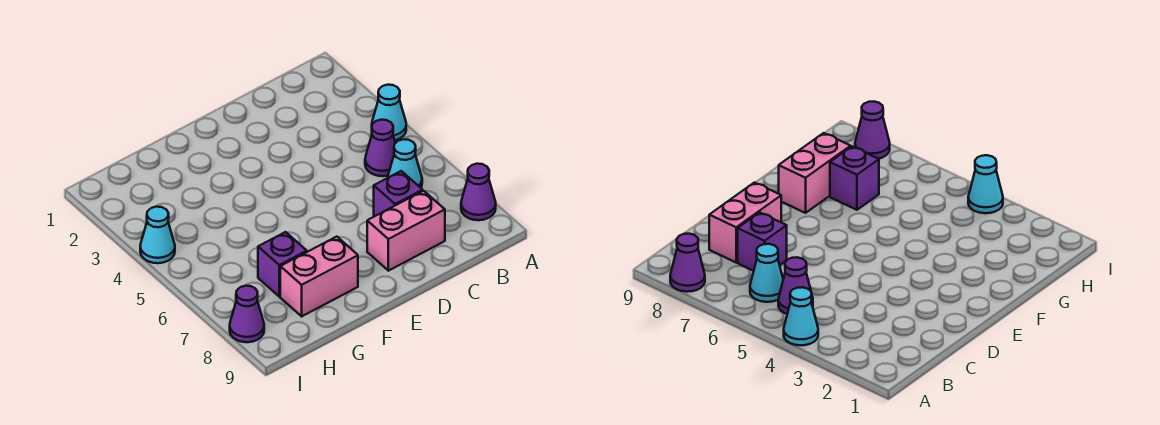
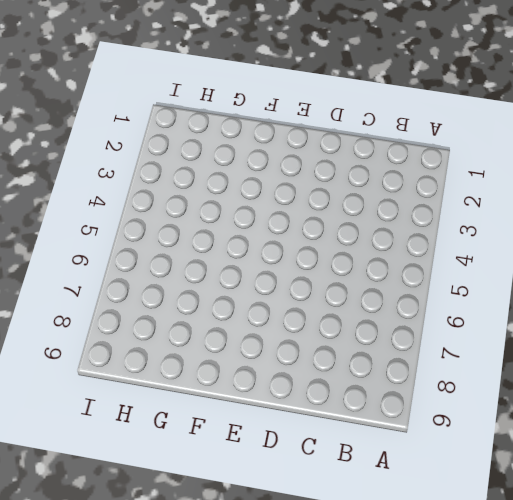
none -> cyan 1x1 cone [372,85,406,140]
none -> purple 1x1 cone [461,164,496,220]

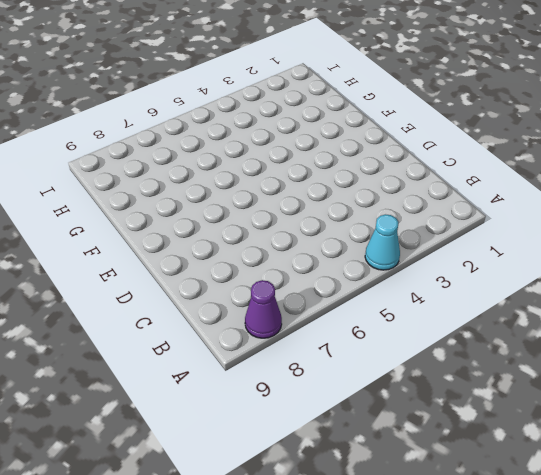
none -> purple 1x1 cone [365,120,395,176]
none -> cyan 1x1 cone [388,139,422,188]

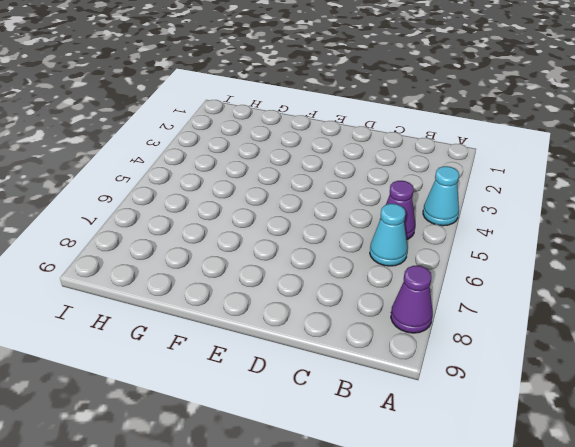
none -> purple 1x1 brick [374,171,423,217]
none -> pink 1x2 brick [367,191,445,271]

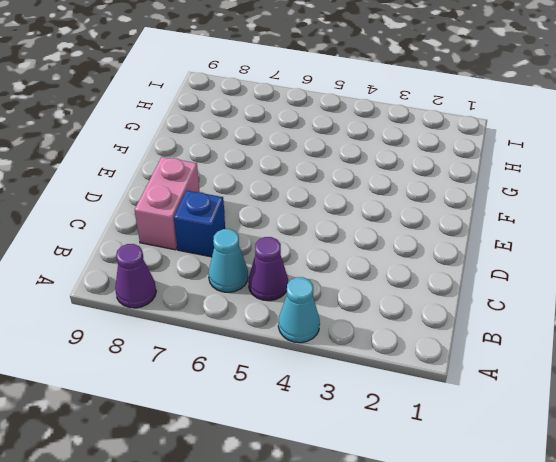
blue 1x1 brick [174,190,225,257] -> purple 1x1 brick [374,171,423,217]
none -> pink 1x2 brick [280,237,358,316]
none -> purple 1x1 brick [258,232,307,297]

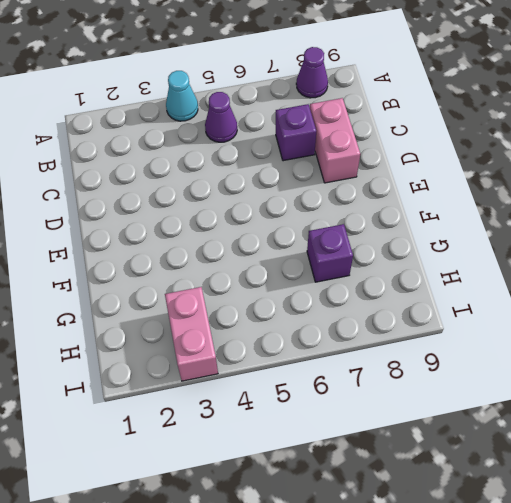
pink 1x2 brick [165,287,218,381] -> pink 1x2 brick moved to [280,237,358,316]
none -> cyan 1x1 cone [388,139,422,188]
none -> cyan 1x1 cone [140,207,175,263]

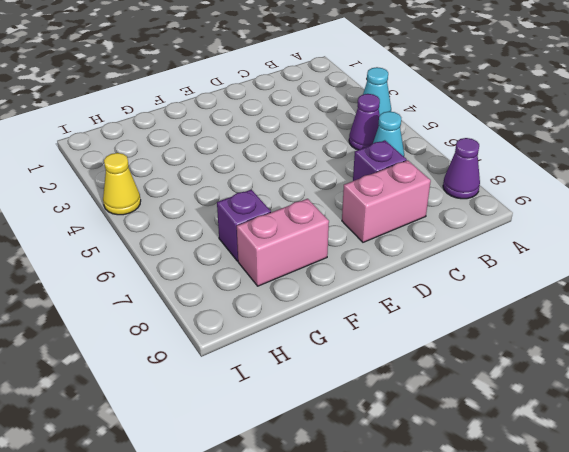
yellow 1x1 cone [103,153,141,215] -> cyan 1x1 cone [140,207,175,263]
none -> purple 1x1 cone [230,286,264,342]

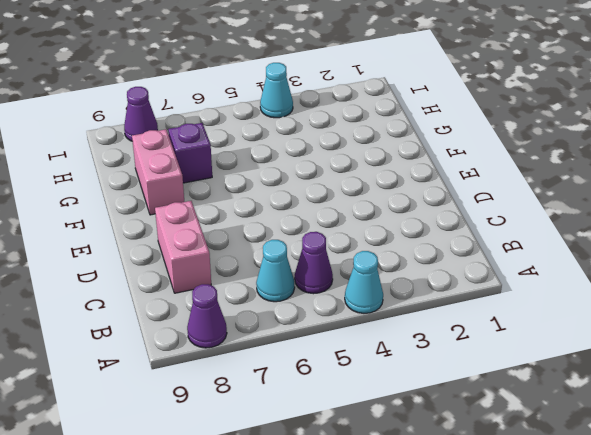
none -> purple 1x1 brick [374,171,423,217]

